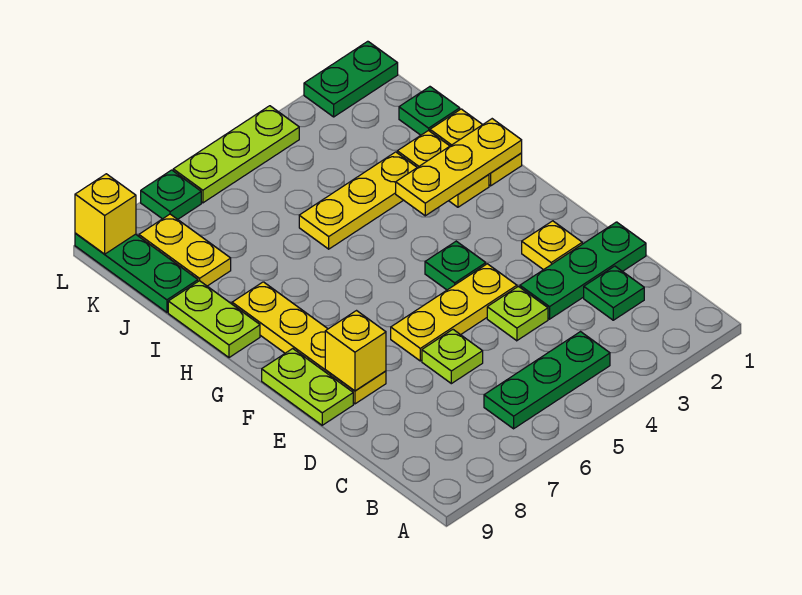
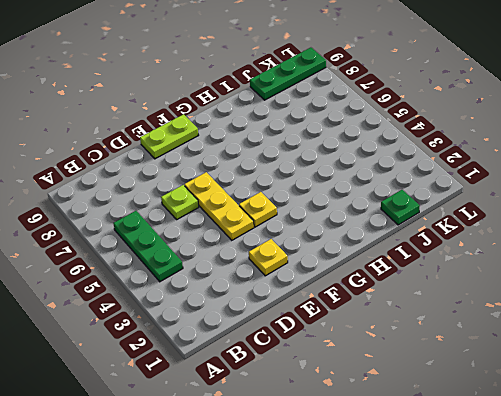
yellow 1x1 plate [239,192,277,227] -> green 1x1 plate [425,241,486,290]
none -> green 1x1 plate [584,266,644,320]
none -> green 1x3 plate [520,222,646,319]
none -> lime 1x1 plate [487,286,548,341]

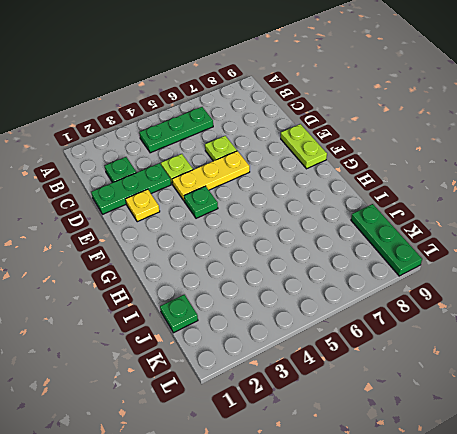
none -> yellow 1x4 plate [232,282,386,404]
none -> yellow 1x2 plate [430,109,522,186]
none -> yellow 1x2 plate [397,130,489,207]

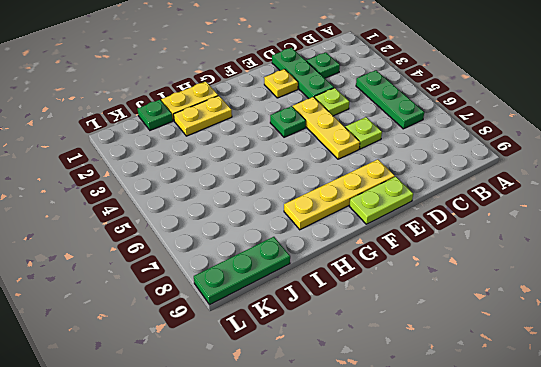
none -> lime 1x2 plate [168,281,260,358]
none -> yellow 1x3 plate [299,152,417,249]
none -> yellow 1x2 plate [139,214,231,286]

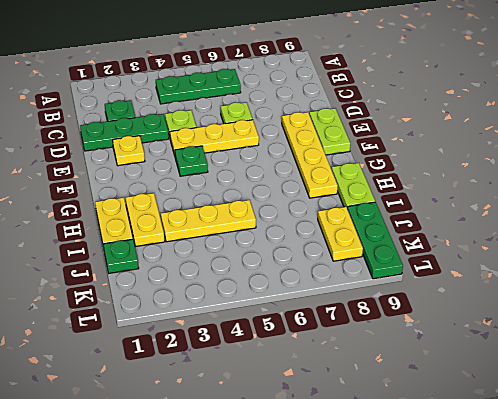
none -> green 1x2 plate [304,41,398,117]
none -> lime 1x3 plate [173,106,299,203]
none -> green 1x1 plate [141,170,201,219]

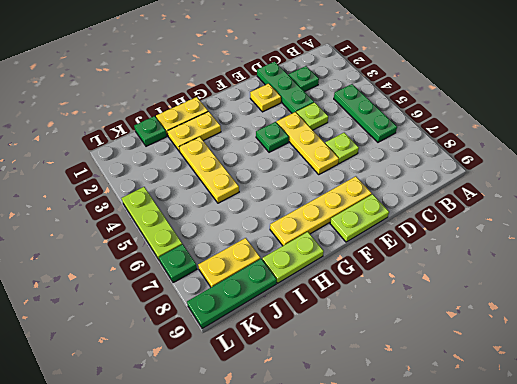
none -> green 1x2 plate [304,41,398,117]
none -> yellow 1x1 brick [325,311,386,391]
none -> yellow 1x3 plate [396,119,522,216]

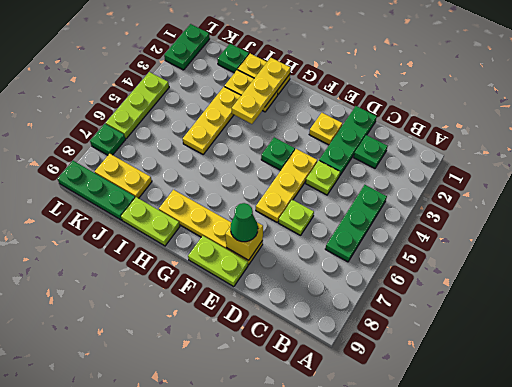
green 1x1 cone [230,203,258,242] -> none
none -> yellow 1x1 brick [75,174,136,254]

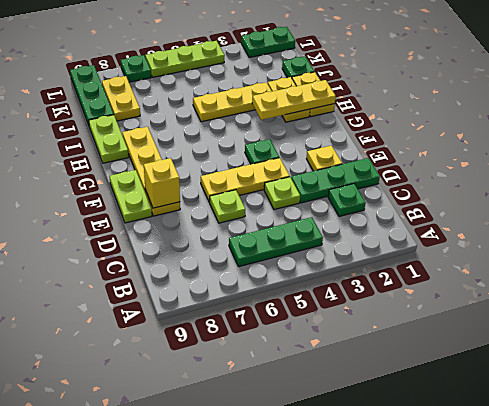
none -> yellow 1x1 brick [75,174,136,254]

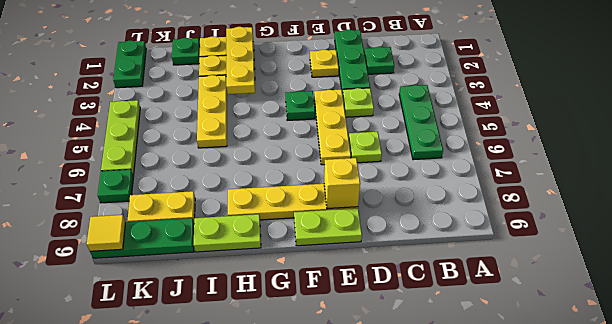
yellow 1x1 tile [87,215,126,251] -> yellow 1x1 brick [75,174,136,254]

